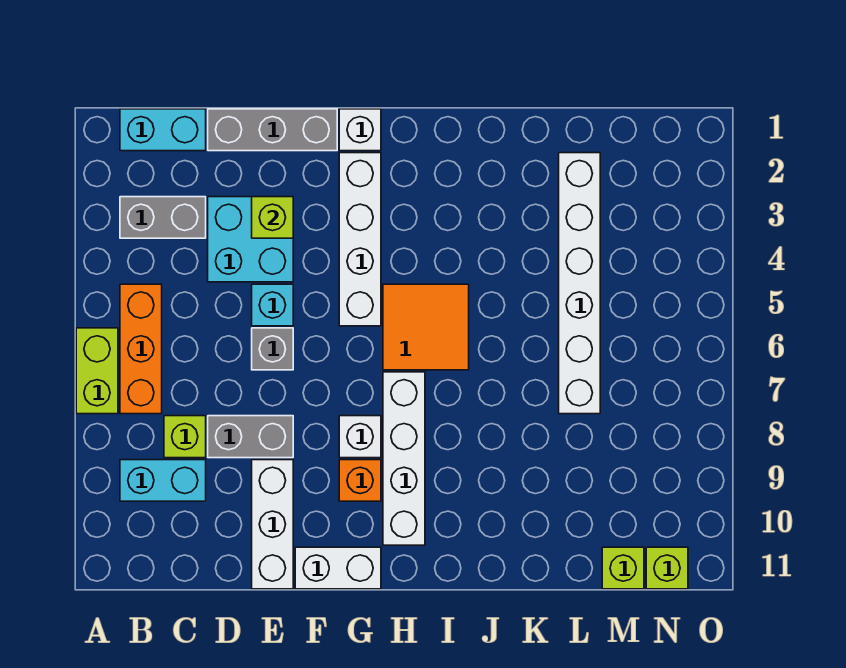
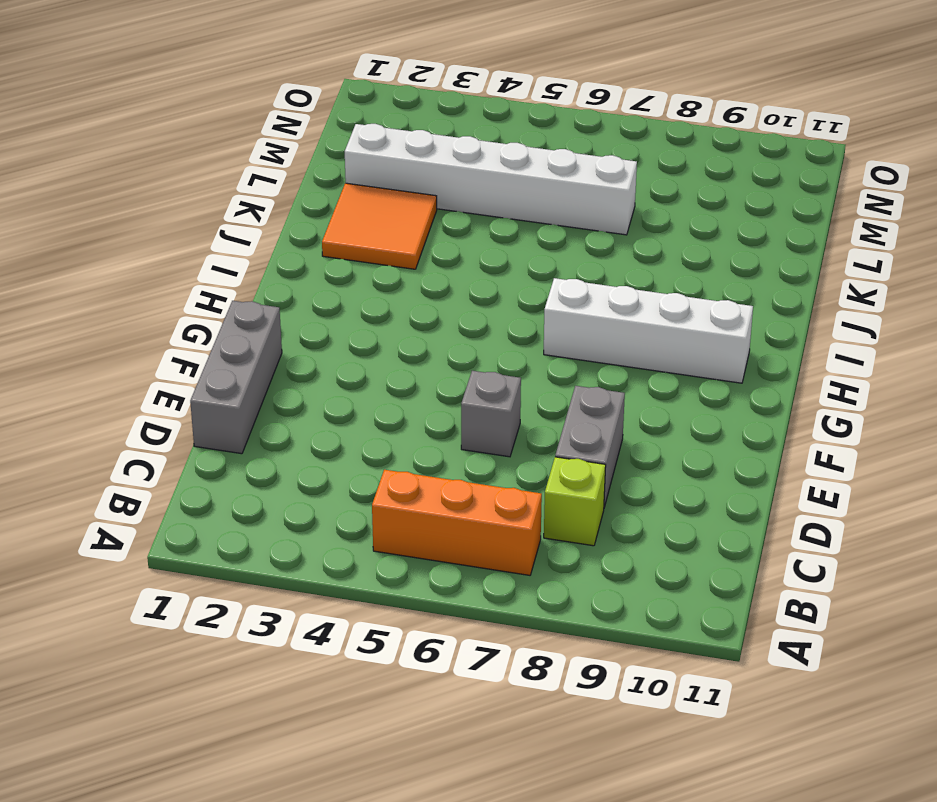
orange 2x2 tile [322,183,437,269] -> orange 2x2 tile moved to [383,284,469,370]
none -> lime 1x2 brick [76,328,118,414]
none -> cyan 1x2 brick [120,109,206,151]
none -> grey 1x2 brick [120,197,206,238]

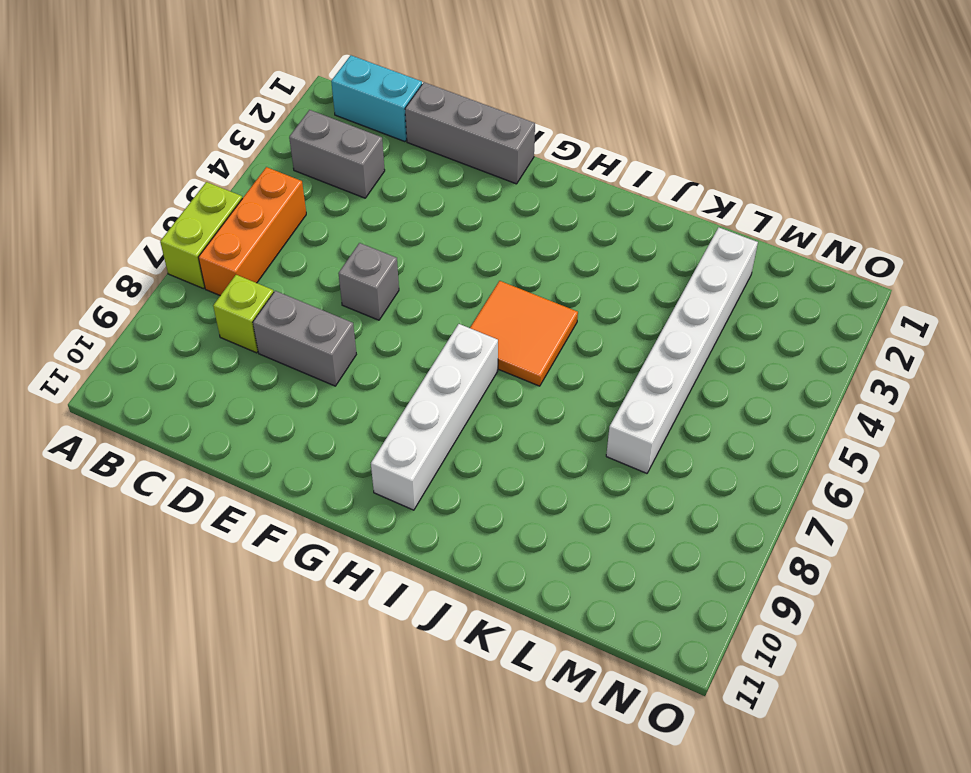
none -> cyan 1x2 brick [120,460,206,501]
none -> cyan 2x2 brick [208,197,293,282]
none -> cyan 1x1 brick [252,284,293,326]

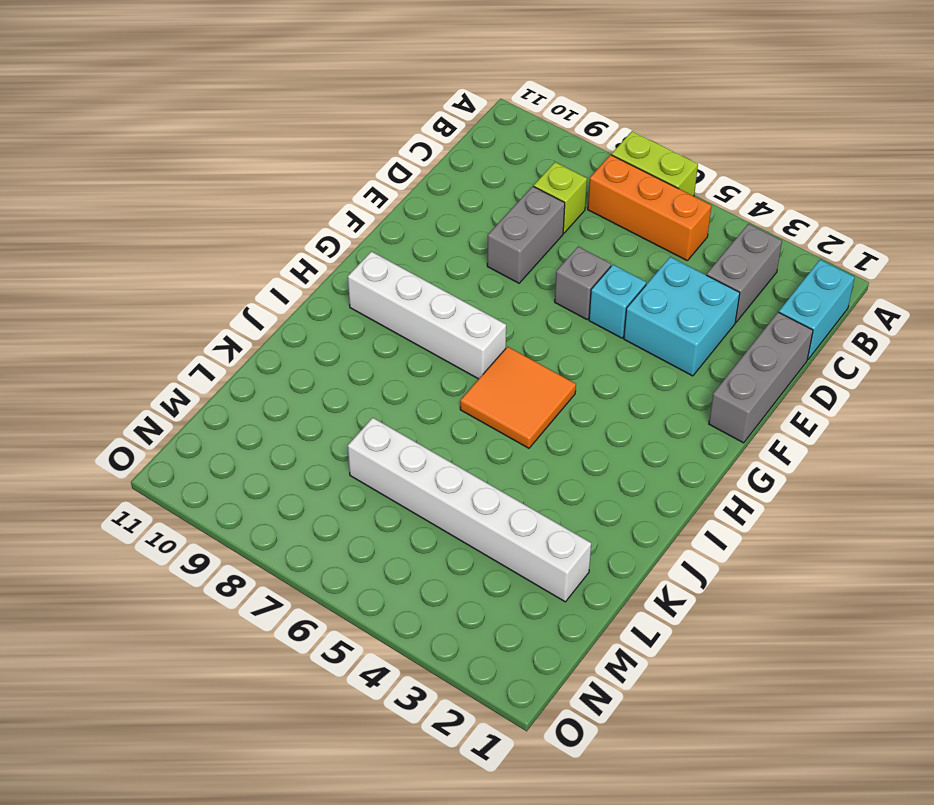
none -> cyan 1x2 brick [120,460,206,501]
none -> white 1x3 brick [252,460,293,589]
none -> white 1x2 brick [295,547,381,589]

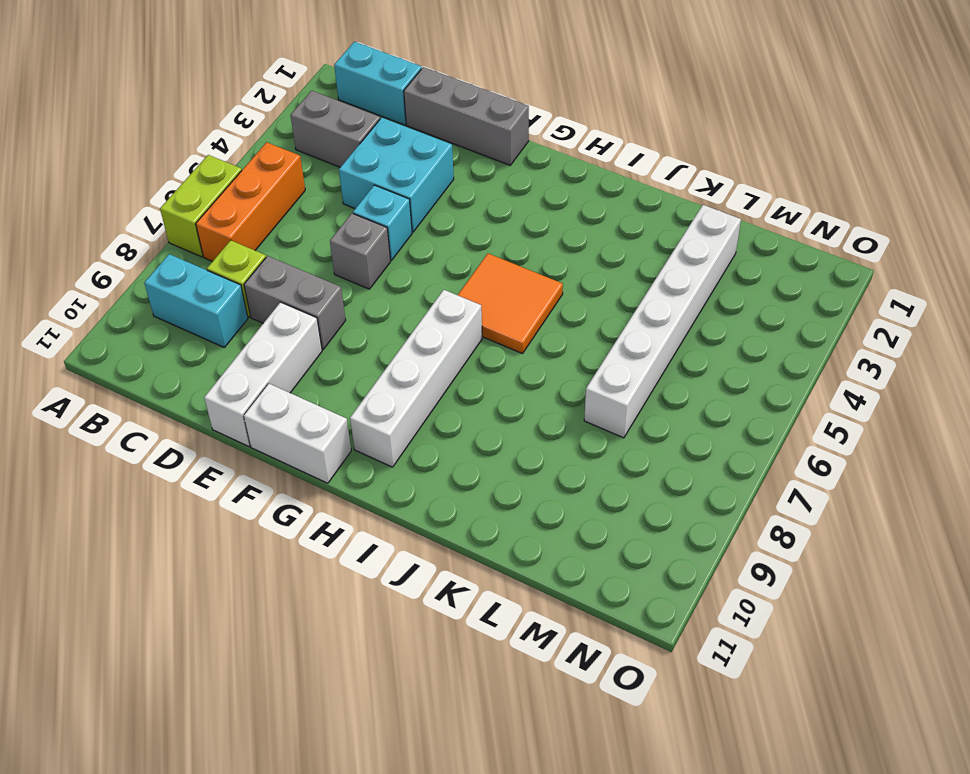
none -> white 1x1 brick [339,109,381,151]
none -> white 1x4 brick [339,153,381,326]
none -> white 1x1 brick [339,416,381,458]

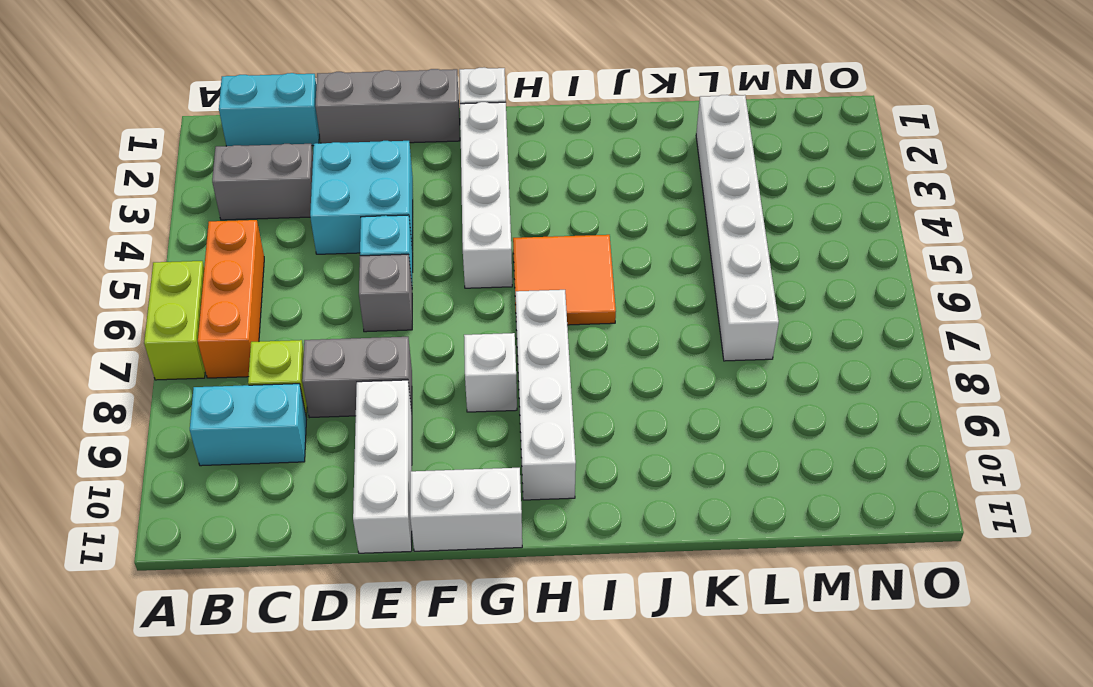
none -> orange 1x1 brick [339,460,381,501]
none -> lime 1x1 brick [602,547,644,589]
none -> lime 1x1 brick [646,547,688,589]

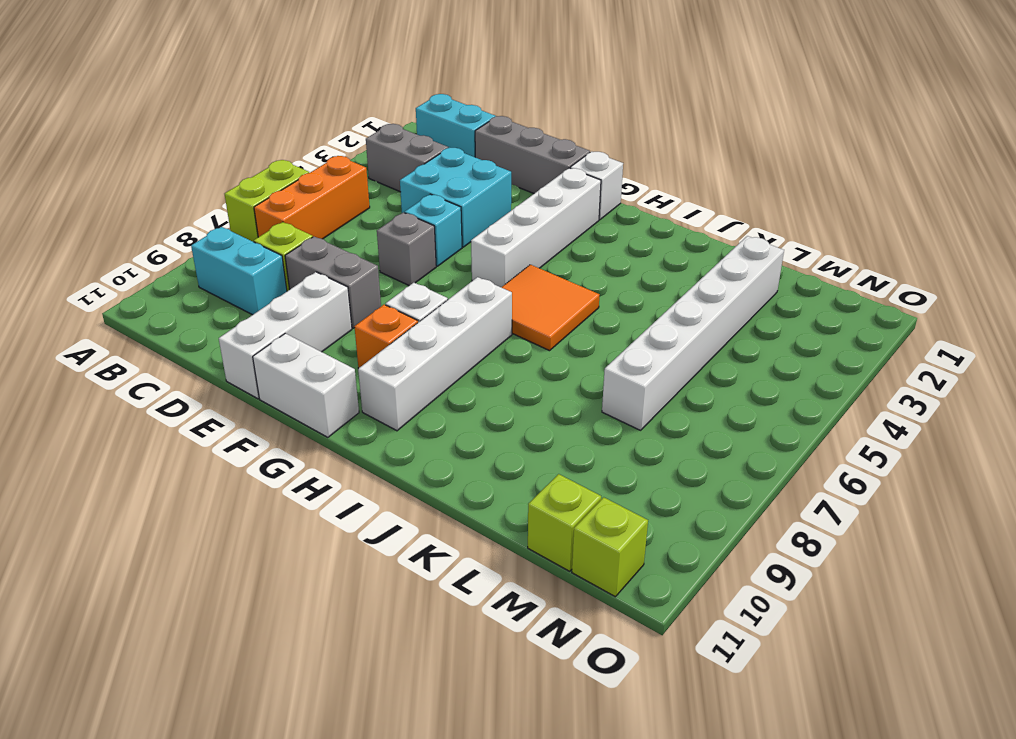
none -> lime 1x1 brick [252,197,293,238]

